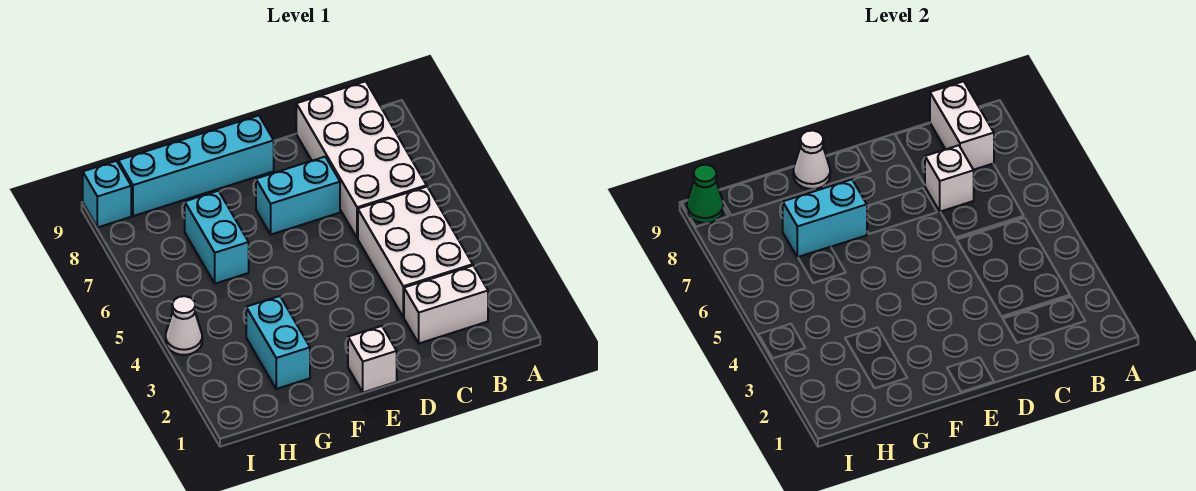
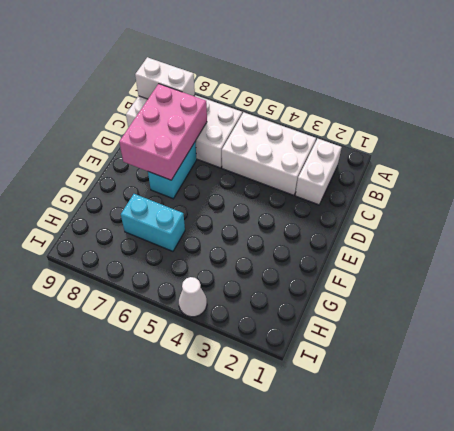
pink 2x3 brick [119,84,207,180] -> white 1x1 brick [925,145,974,212]
none -> white 1x1 brick [348,326,397,392]
none -> cyan 1x4 brick [118,115,274,216]
none -> cyan 1x2 brick [246,296,310,389]

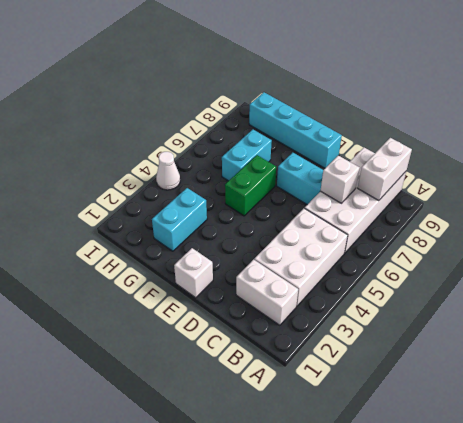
green 1x2 brick [225,155,276,216] -> none
none -> cyan 1x1 brick [83,161,131,227]
none -> cyan 1x2 brick [783,180,867,257]
none -> white 1x1 cone [793,131,830,189]

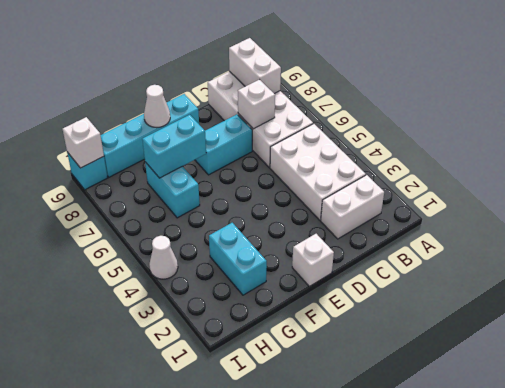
white 1x1 brick [63,117,104,168] -> green 1x1 cone [687,165,723,223]

